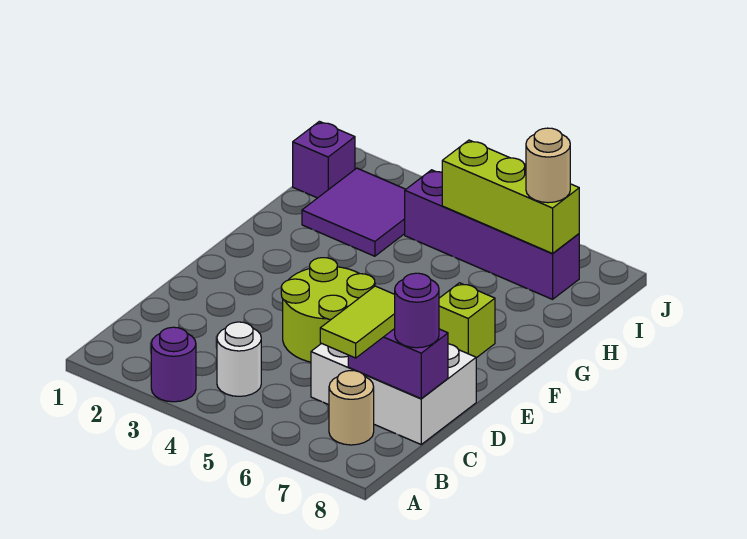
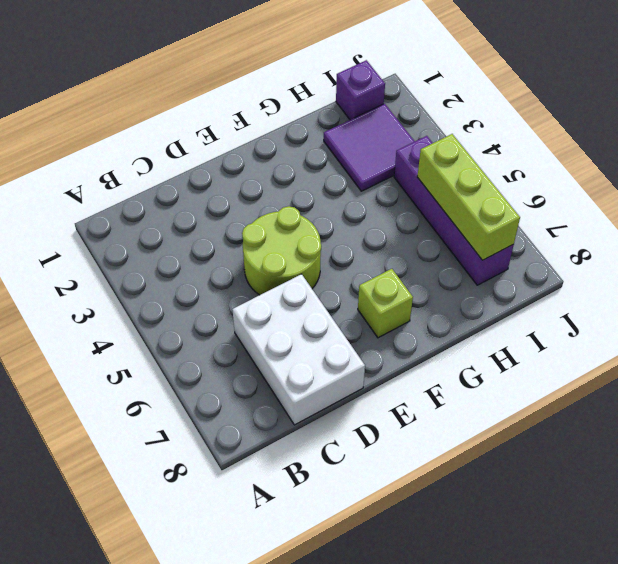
none -> purple 1x1 round brick [151,327,196,402]
none -> white 1x1 round brick [217,322,261,396]
none -> tan 1x1 round brick [329,371,374,445]

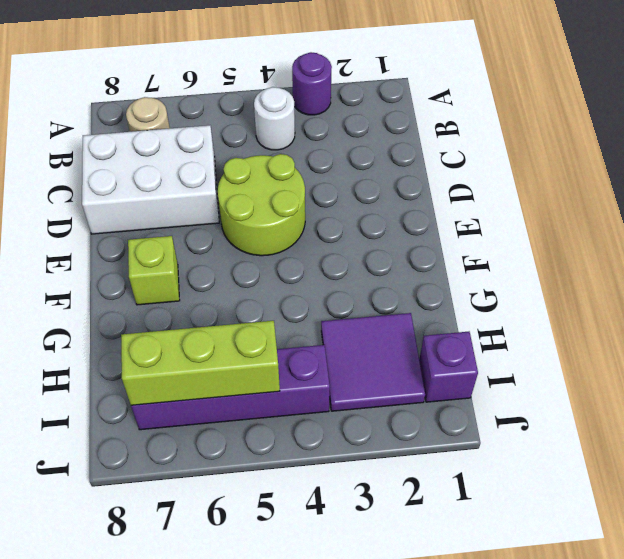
none -> purple 1x2 brick [348,329,448,398]
none -> lime 1x2 tile [320,286,395,358]
none -> purple 1x1 round brick [395,273,439,348]

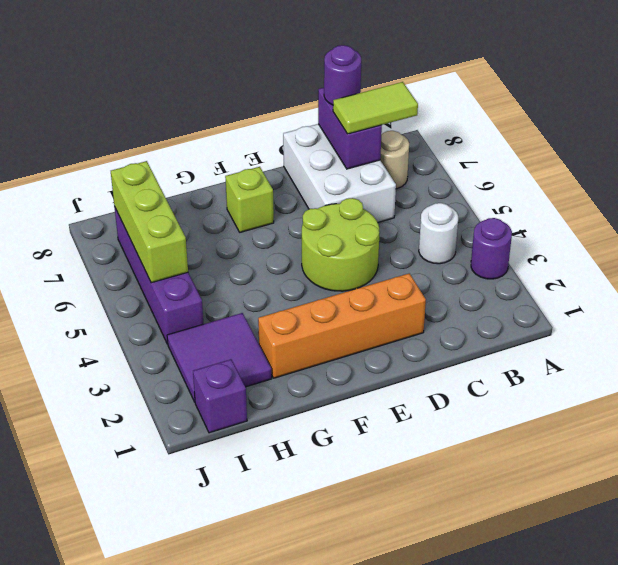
orange 1x4 brick [258,273,426,378] -> none
none -> tan 1x1 round brick [526,128,570,203]

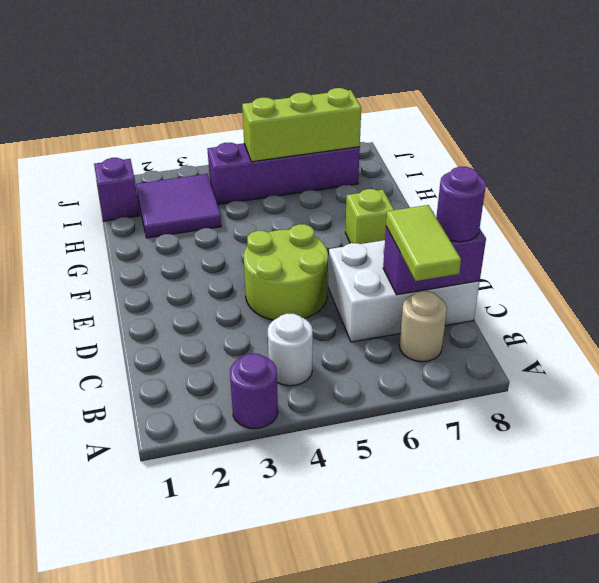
none -> tan 1x1 round brick [526,128,570,203]

